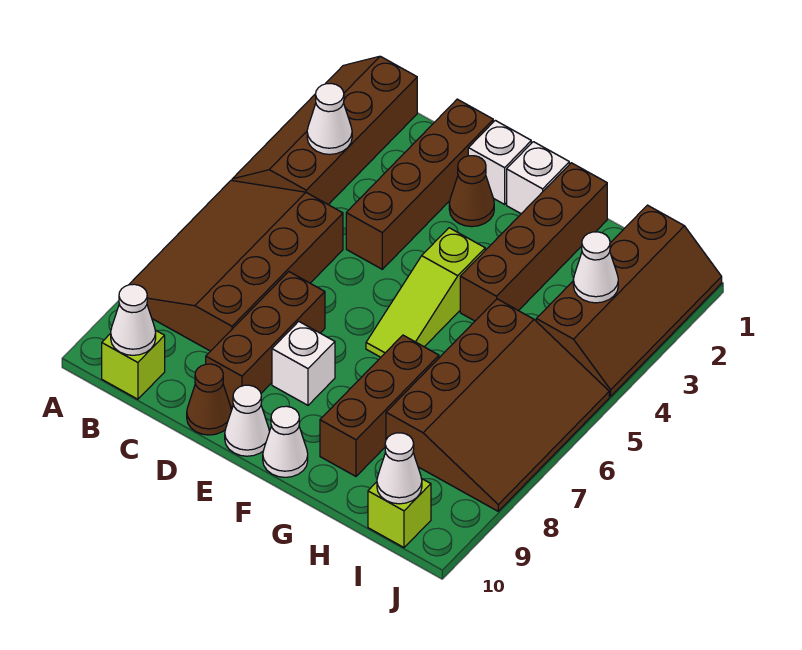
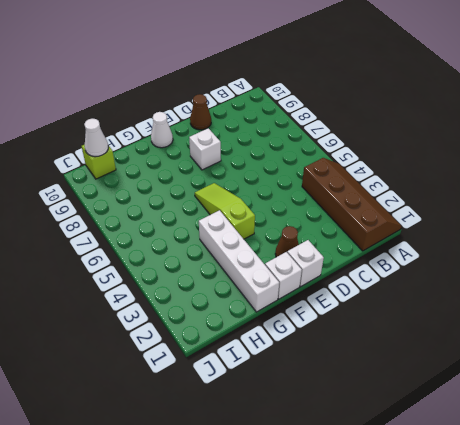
white 1x4 brick [199,210,279,312] -> brown 1x4 brick [460,163,607,321]
none -> brown 3x4 slope [129,180,343,351]
none -> lime 1x1 brick [102,330,165,399]
none -> brown 1x4 brick [346,99,493,269]

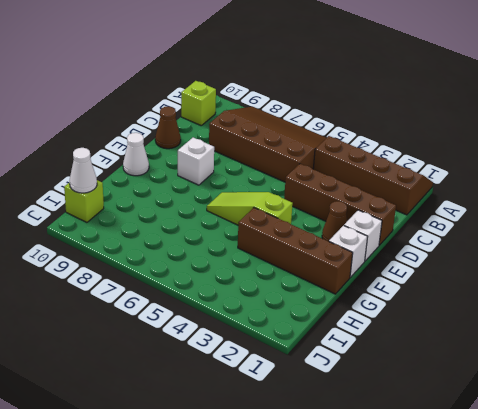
none -> brown 1x3 brick [206,272,325,407]
none -> white 1x1 cone [225,385,269,456]
none -> brown 1x3 brick [320,335,439,476]

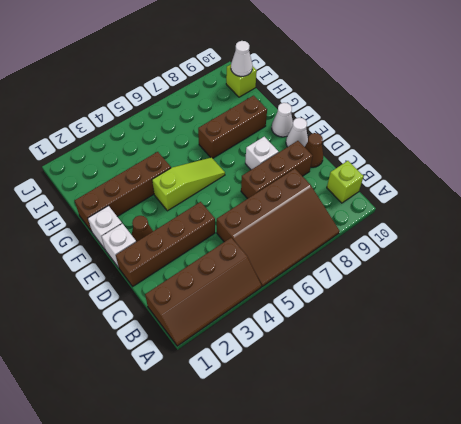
none -> brown 3x4 slope [386,299,609,511]
none -> brown 2x4 slope [536,205,722,397]
none -> white 1x1 cone [307,84,352,154]

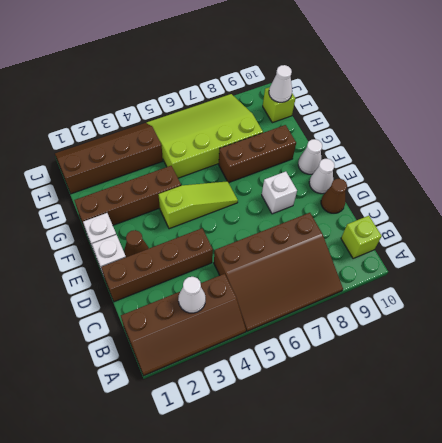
lime 3x4 slope [147,94,263,178] -> brown 3x4 slope [386,299,609,511]
none -> brown 1x3 brick [206,272,325,407]
none -> white 1x1 cone [111,284,156,355]
none -> white 1x1 cone [573,232,618,303]

